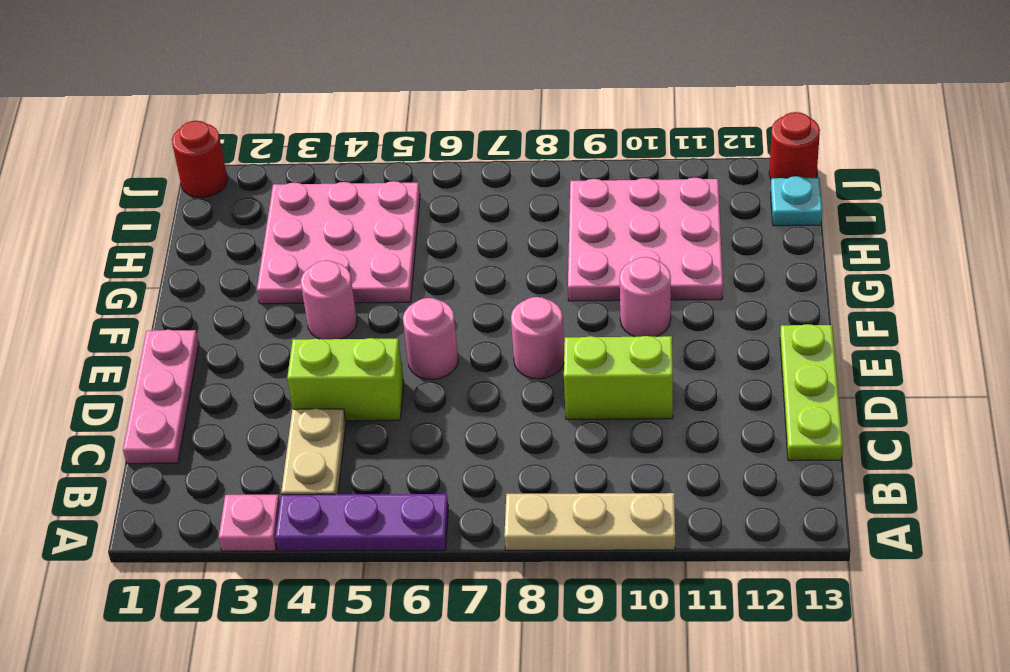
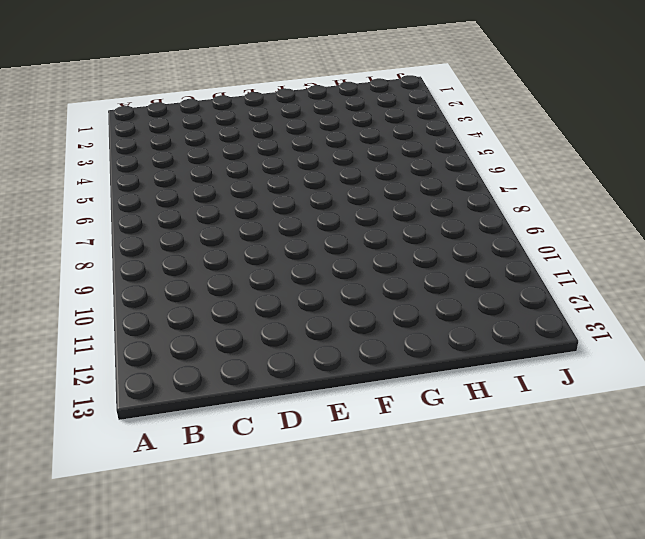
none -> pink 1x1 plate [219,495,280,551]
none -> purple 1x3 plate [275,494,448,551]
none -> tan 1x3 plate [504,493,675,550]

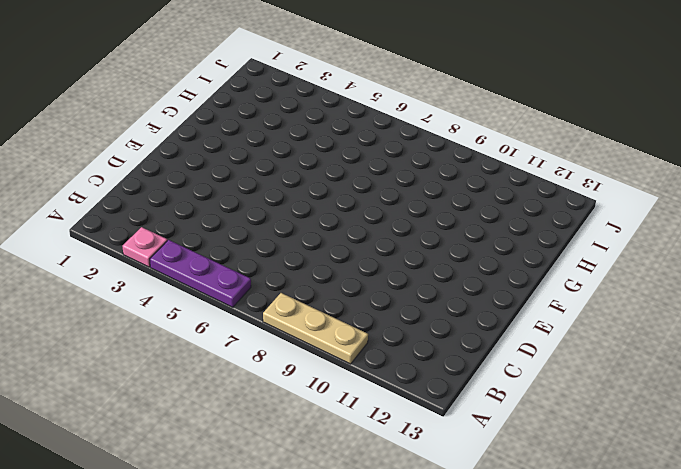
none -> tan 1x2 plate [281,409,346,495]
none -> pink 1x3 plate [123,330,199,464]
none -> lime 1x3 plate [780,324,843,461]

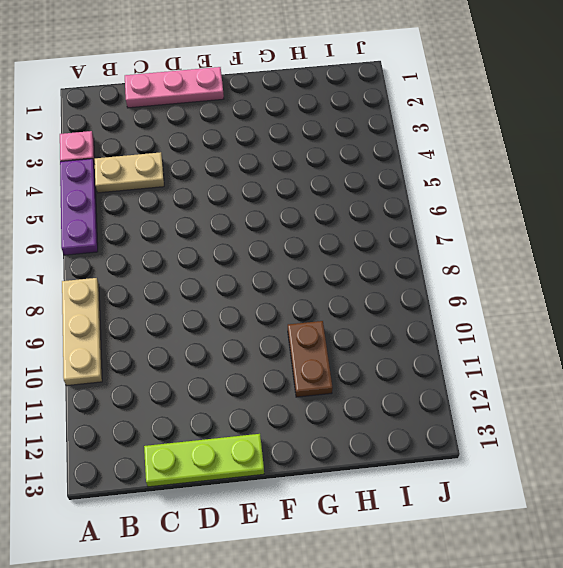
brown 1x2 plate [288,321,333,397] -> pink 3x3 plate [568,178,723,301]
none -> lime 1x2 brick [287,338,404,421]
none -> lime 1x2 brick [564,336,673,419]
none -> pink 1x1 round brick [403,298,458,380]

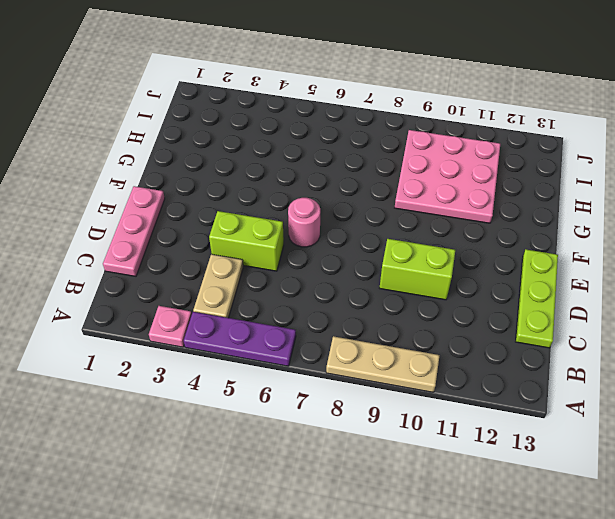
none -> pink 1x1 round brick [511,297,564,379]
none -> pink 1x1 round brick [301,260,357,339]
none -> pink 1x1 round brick [620,257,671,337]

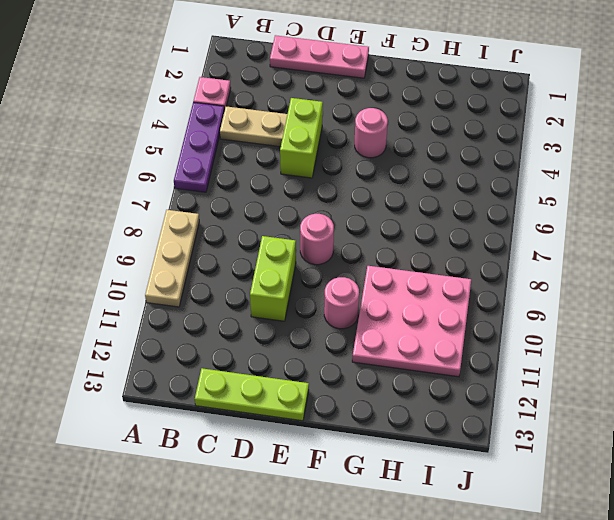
none -> pink 1x1 round brick [403,298,458,380]
none -> pink 3x3 plate [257,181,420,304]
none -> cyan 1x1 plate [771,176,822,226]

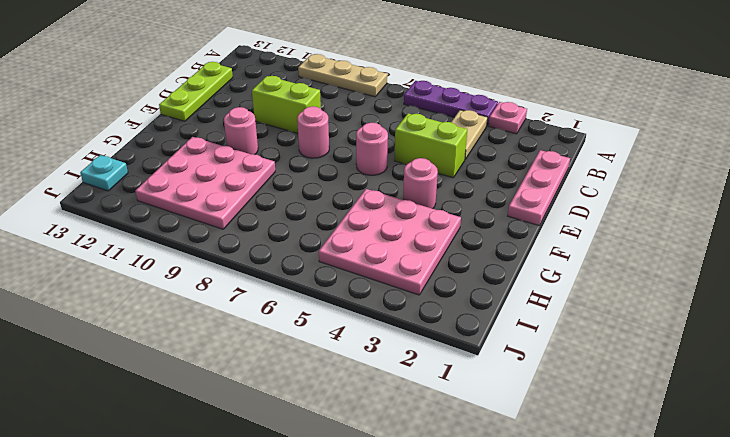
none -> red 1x1 round brick [172,121,227,198]
none -> red 1x1 round brick [769,112,820,179]

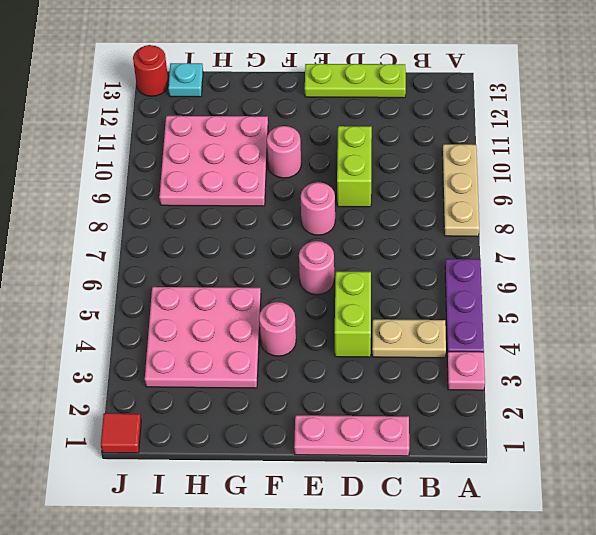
red 1x1 tile [101,413,141,453] -> red 1x1 round brick [172,121,227,198]

